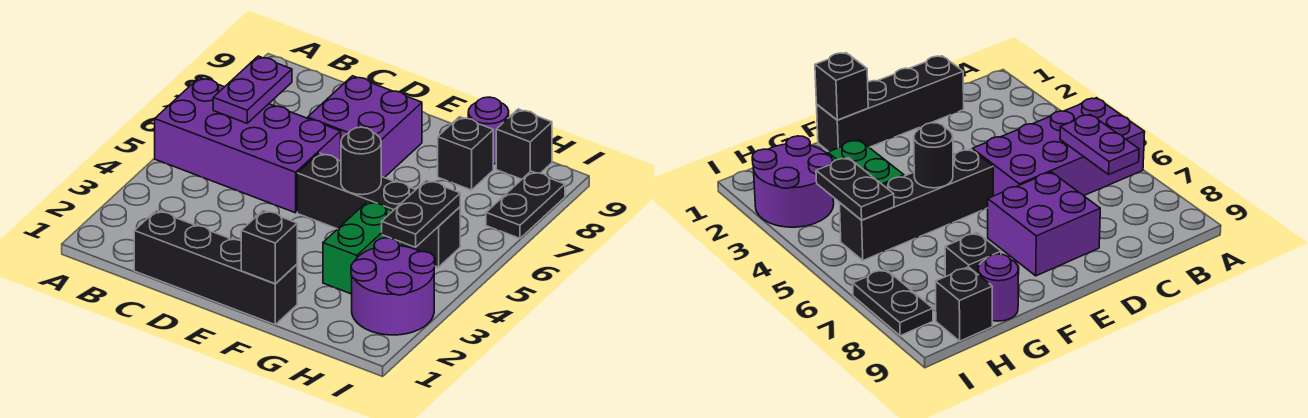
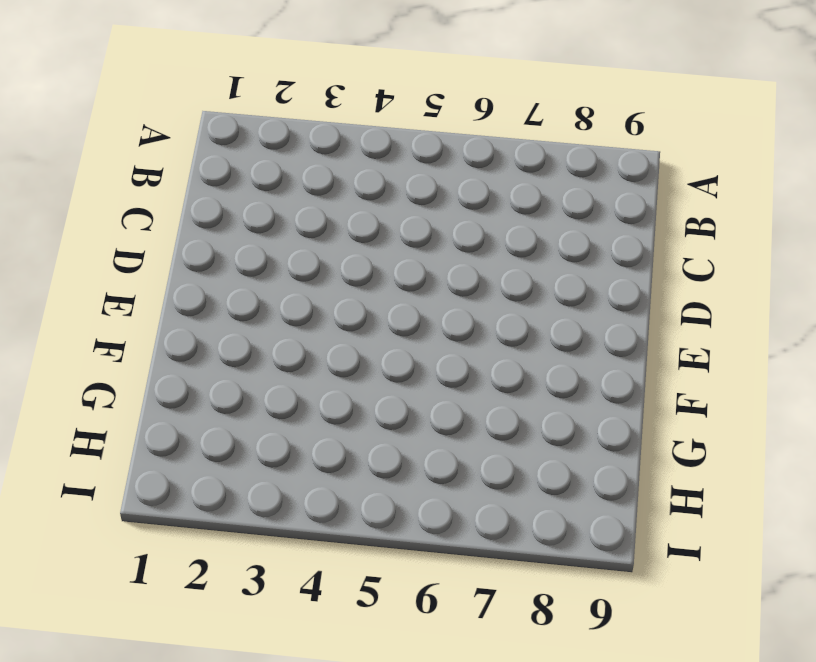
none -> purple 2x4 brick [155,77,341,213]
none -> black 1x4 brick [134,210,297,325]
none -> purple 2x2 brick [308,76,422,178]

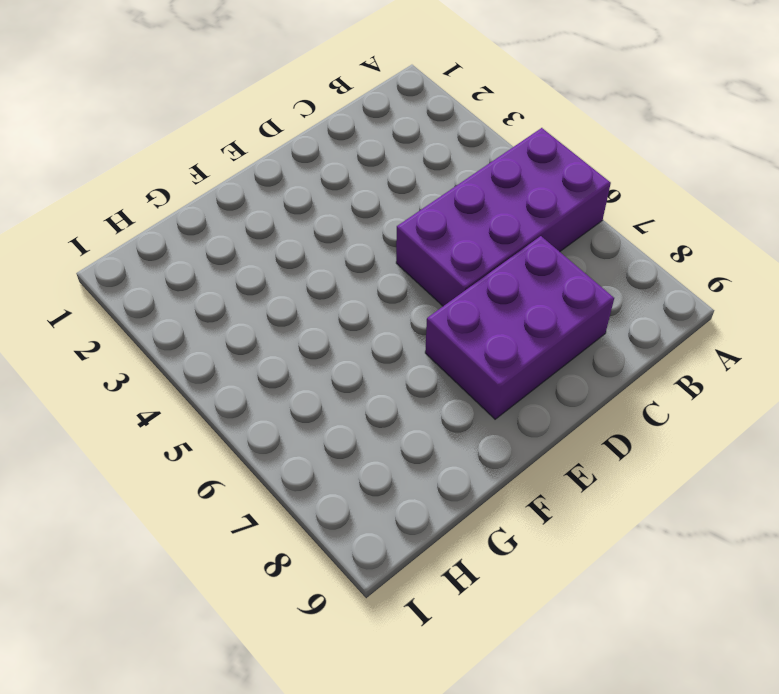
purple 2x3 brick [425,236,614,419] -> purple 2x2 brick [308,76,422,178]
none -> black 1x4 brick [134,210,297,325]
none -> black 1x4 brick [297,153,460,267]
none -> green 1x2 brick [323,201,402,294]

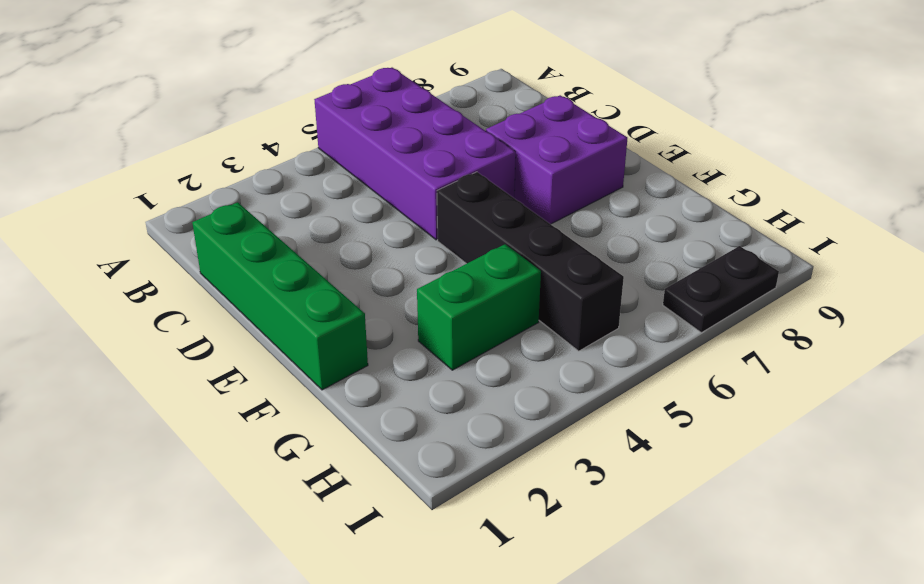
green 1x4 brick [192,202,368,390] -> black 1x4 brick [134,210,297,325]
none -> black 1x1 brick [438,117,493,190]
none -> purple 1x1 round brick [468,97,509,164]
none -> purple 2x2 round brick [351,238,435,335]

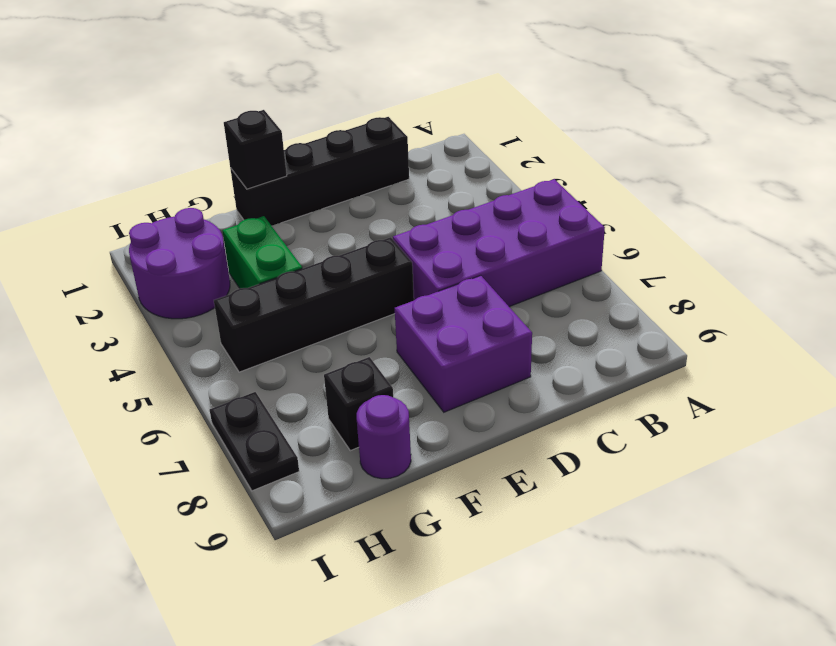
none -> black 1x1 brick [496,109,552,179]
none -> purple 1x2 plate [213,56,292,123]
none -> black 1x1 round brick [341,127,381,195]

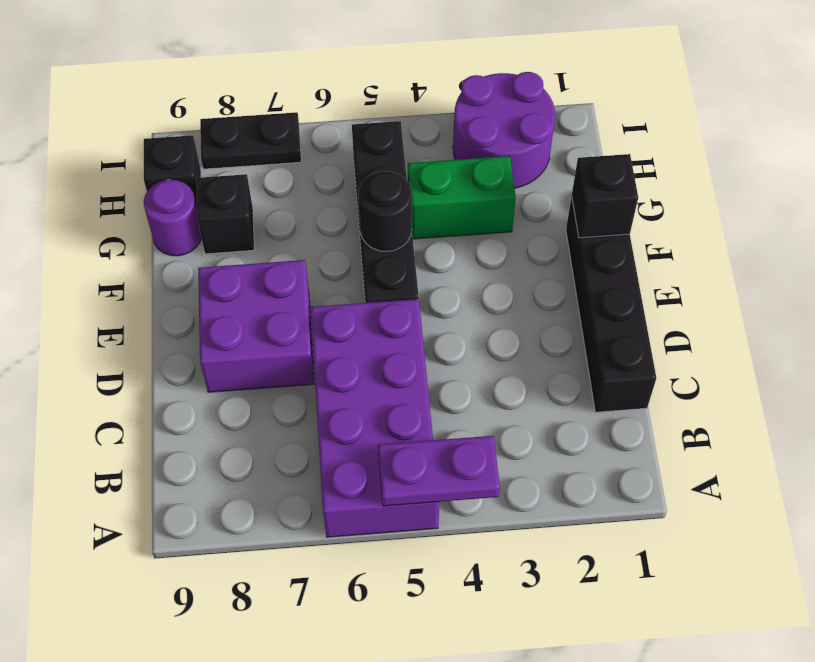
purple 1x2 plate [378,436,500,506] -> purple 1x2 plate moved to [213,56,292,123]
none -> black 1x2 plate [382,180,460,247]

